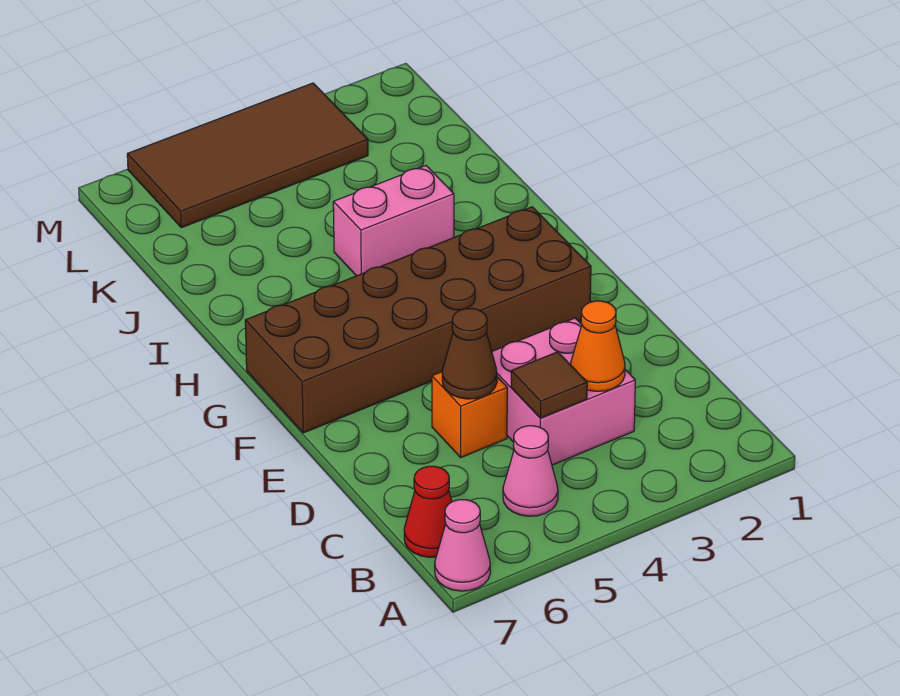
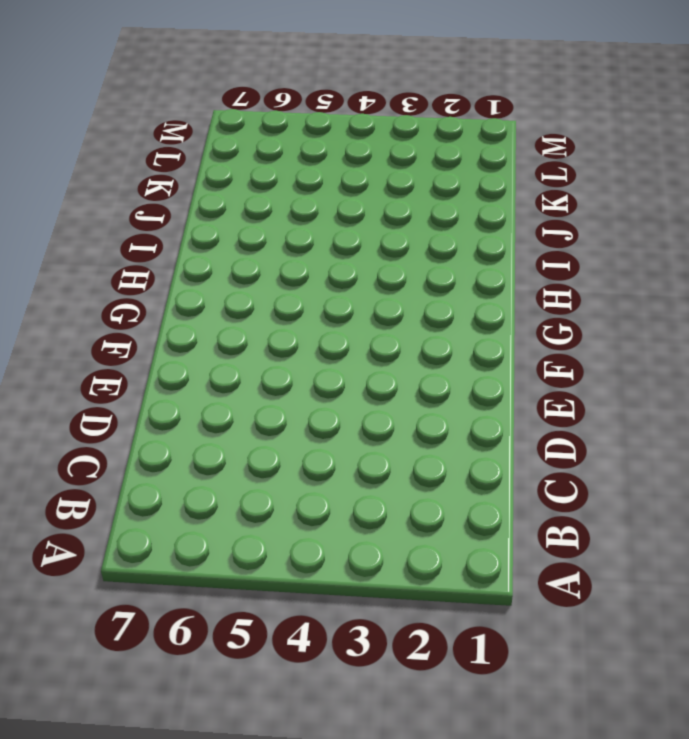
none -> pink 1x1 cone [435,500,490,591]
none -> pink 1x1 cone [503,426,558,516]

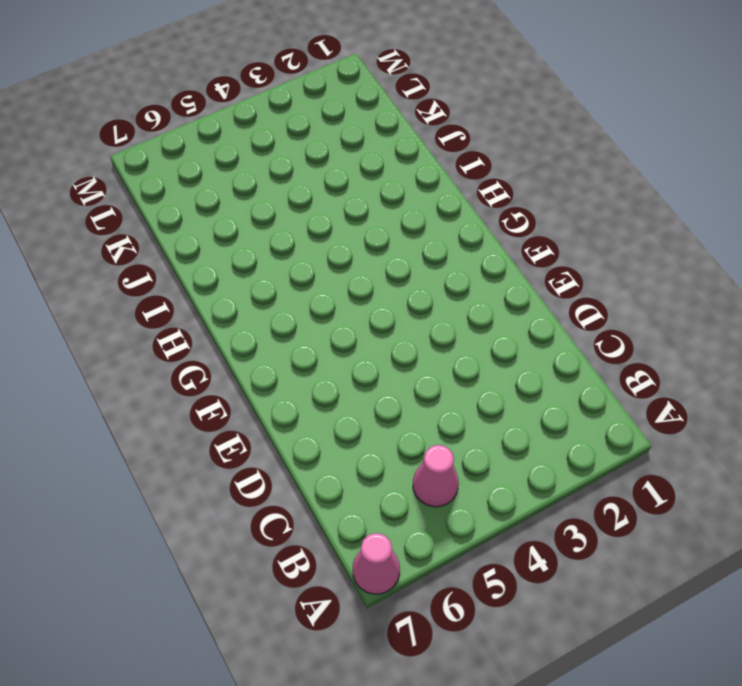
none -> red 1x1 cone [404,466,452,557]
none -> pink 2x2 brick [492,318,635,465]

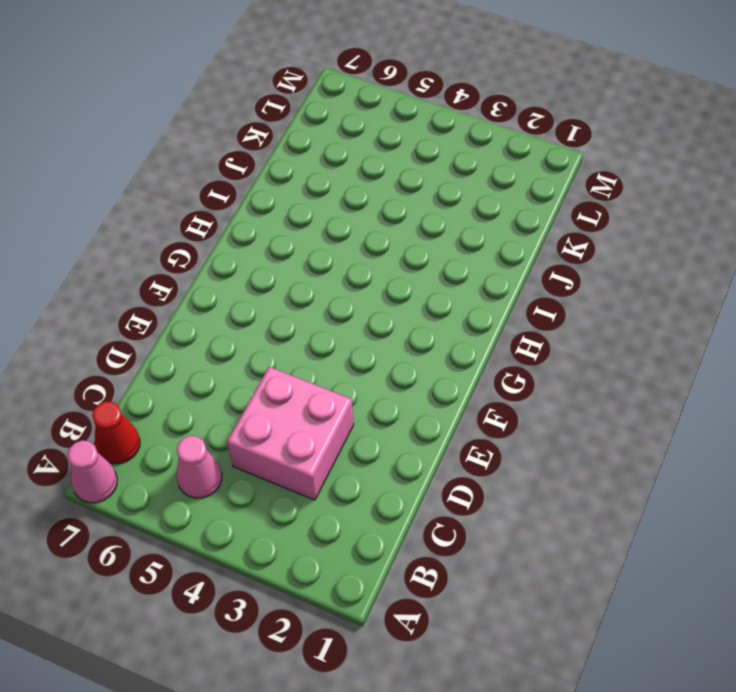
none -> orange 1x1 brick [432,372,507,457]
none -> brown 2x6 brick [245,207,591,433]

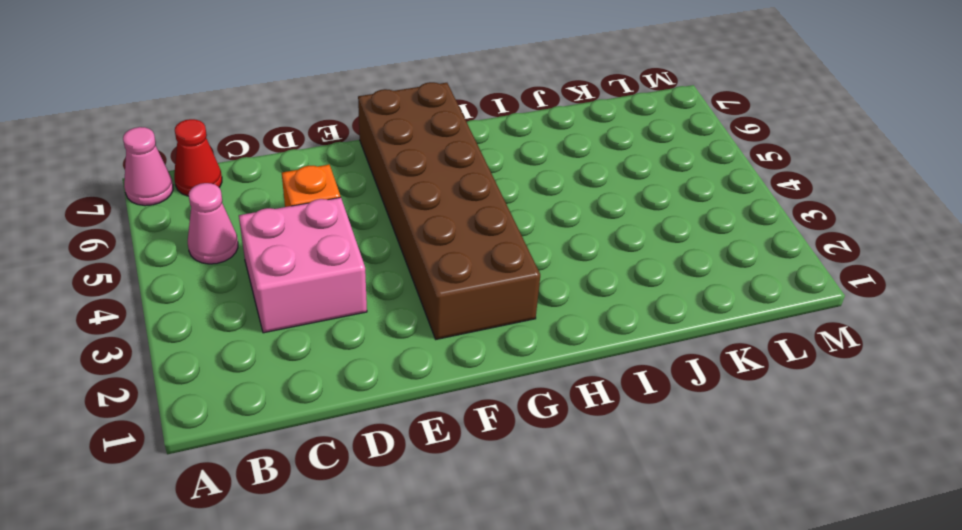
none -> pink 1x2 brick [333,166,454,276]
none -> brown 2x4 tile [127,83,368,228]

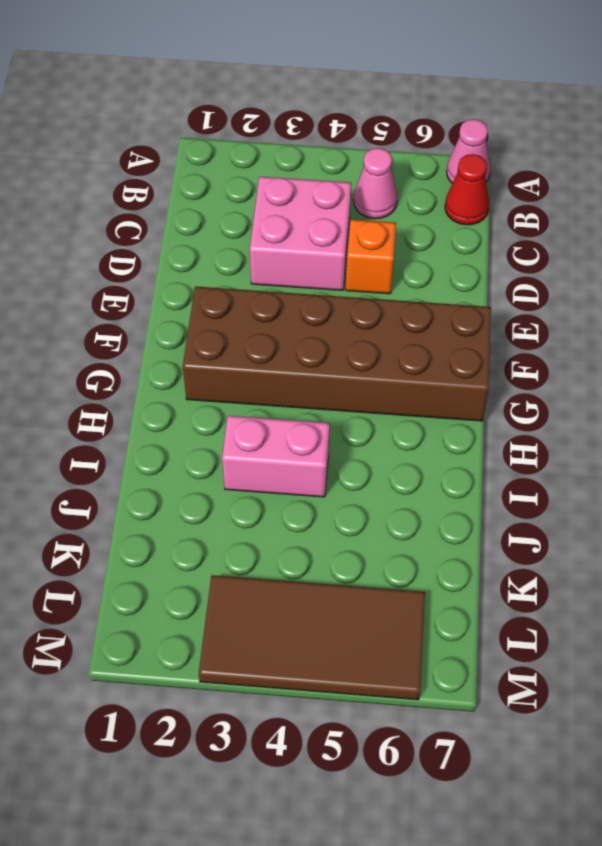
none -> orange 1x1 cone [570,301,625,391]
none -> brown 1x1 tile [511,352,587,418]

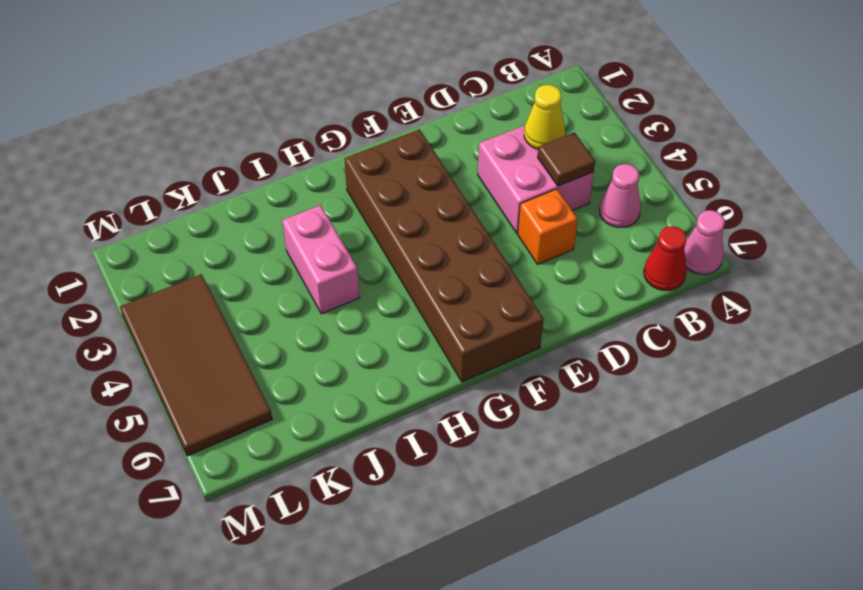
yellow 1x1 cone [524,85,565,149] -> orange 1x1 cone [570,301,625,391]
none -> brown 1x1 cone [442,309,497,399]

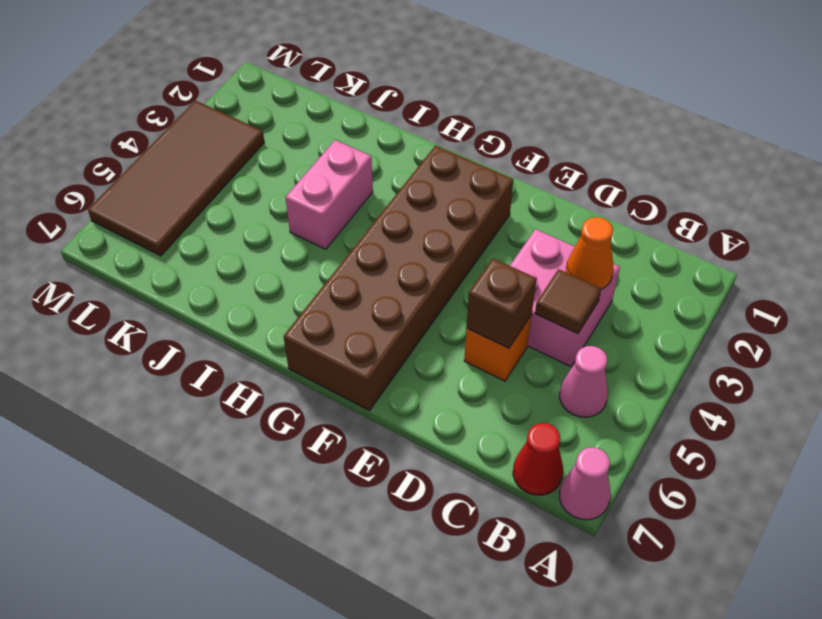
brown 1x1 brick [467,258,537,348] -> brown 1x1 cone [442,309,497,399]

